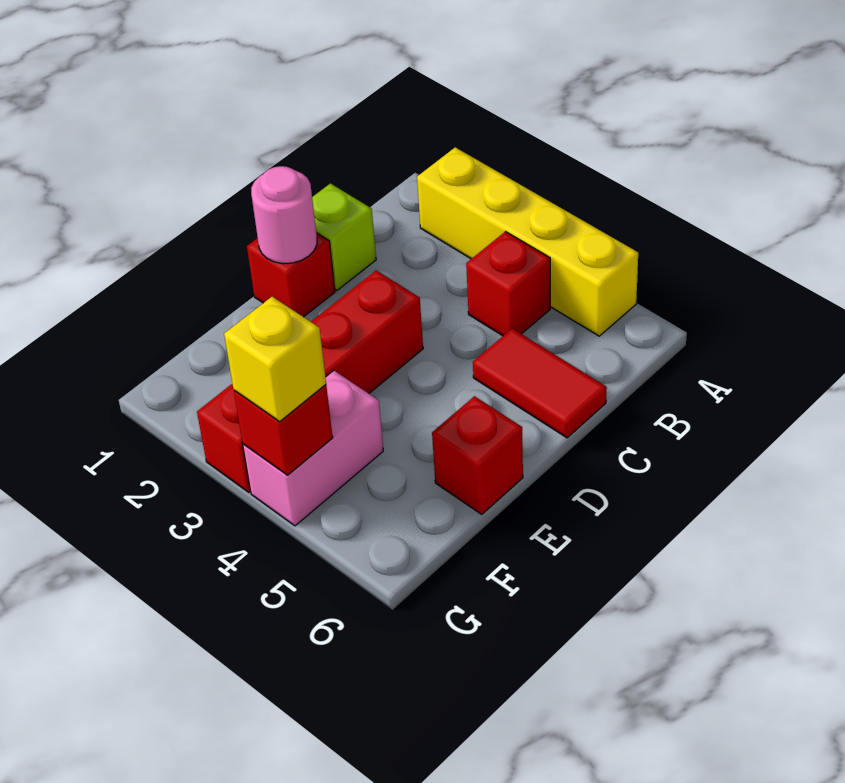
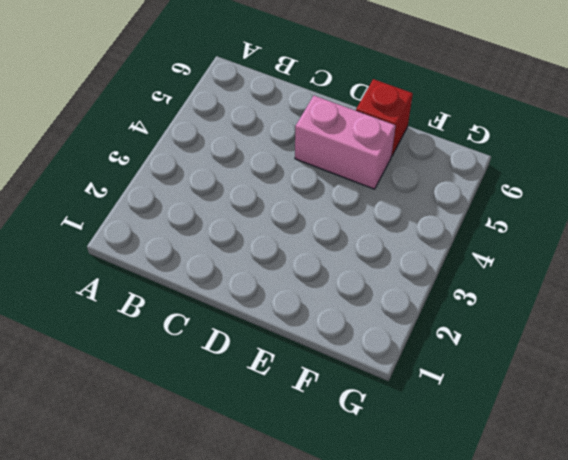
pink 1x2 brick [295,96,396,189] -> pink 1x2 brick moved to [243,371,383,526]
none -> yellow 1x4 brick [417,147,638,336]
none -> red 1x1 brick [466,232,550,336]

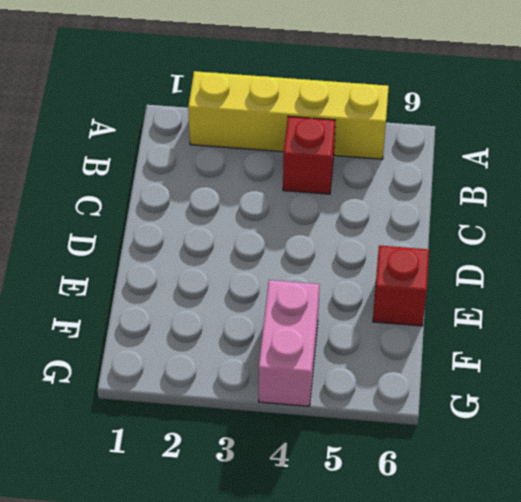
none -> lime 1x1 brick [312,184,376,290]
none -> red 1x2 tile [473,329,607,438]

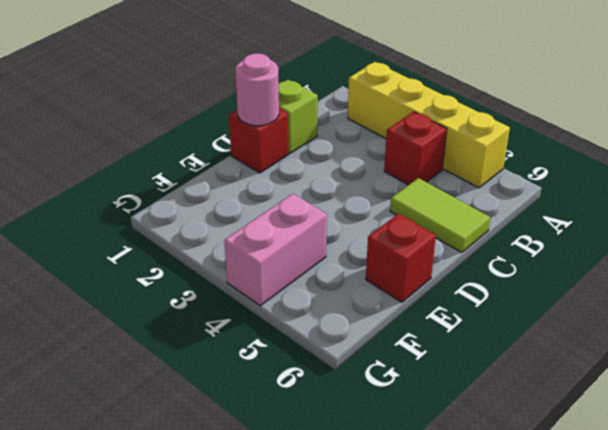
lime 1x2 tile [390,178,490,252] -> red 1x2 tile [473,329,607,438]
none -> red 1x4 brick [197,270,423,492]
none -> red 1x1 brick [234,385,333,475]

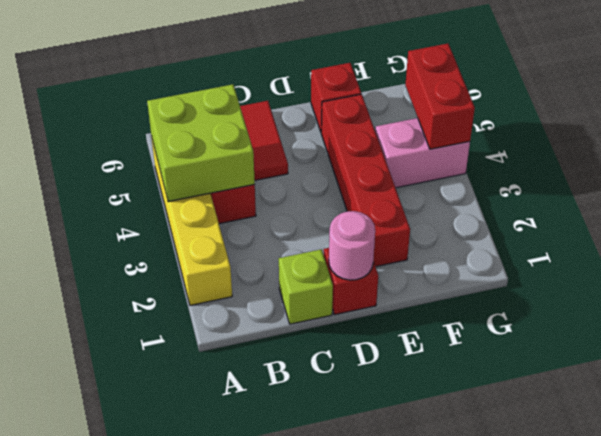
lime 2x2 brick [147,84,255,202] -> none
red 1x4 brick [321,94,410,267] -> red 1x4 brick turned to [197,270,423,492]
red 1x2 brick [405,44,475,149] -> red 1x1 brick [234,385,333,475]
none -> yellow 1x1 brick [224,297,326,422]

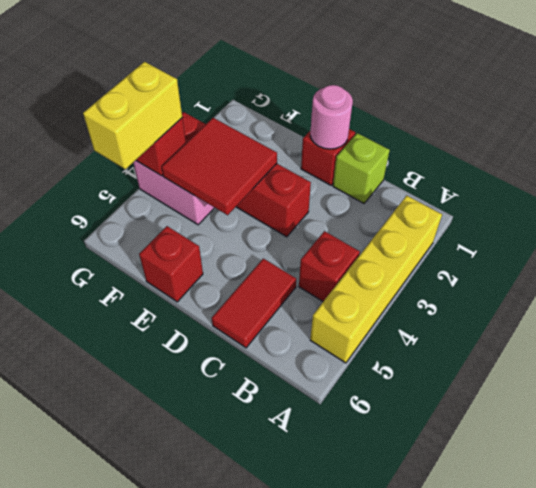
red 2x2 tile [162,118,277,215] -> none
yellow 1x2 brick [83,62,182,169] -> yellow 1x1 brick [224,297,326,422]

